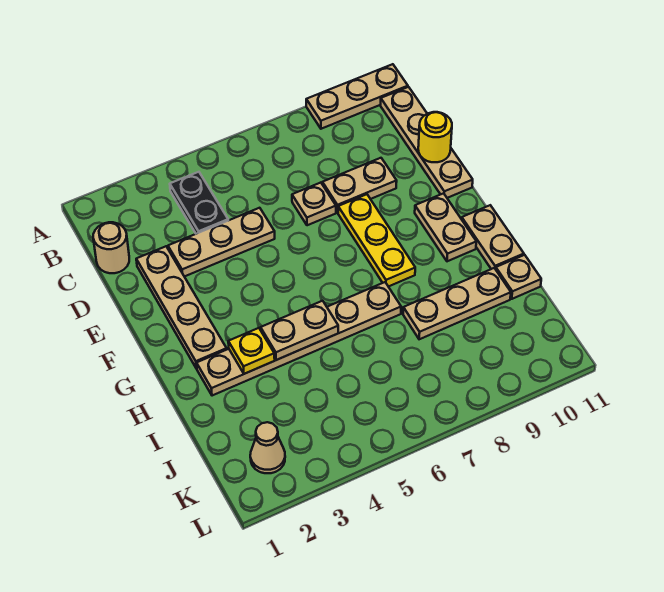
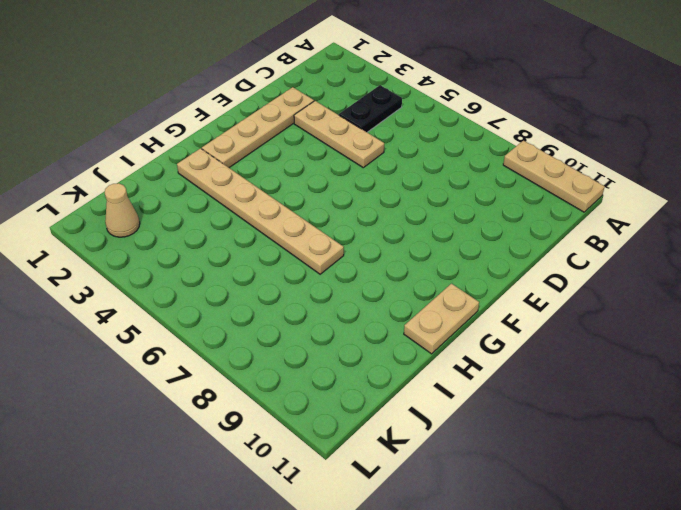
none -> tan 1x4 plate [381,87,473,198]
none -> tan 1x1 round brick [93,222,129,273]
none -> tan 1x1 plate [292,183,336,225]

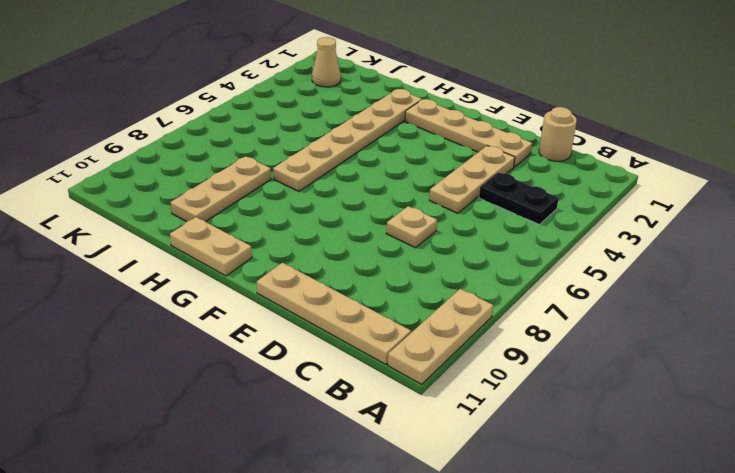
none -> tan 1x2 plate [322,158,397,213]
none -> yellow 1x3 plate [338,194,415,287]
none -> tan 1x2 plate [415,193,476,261]

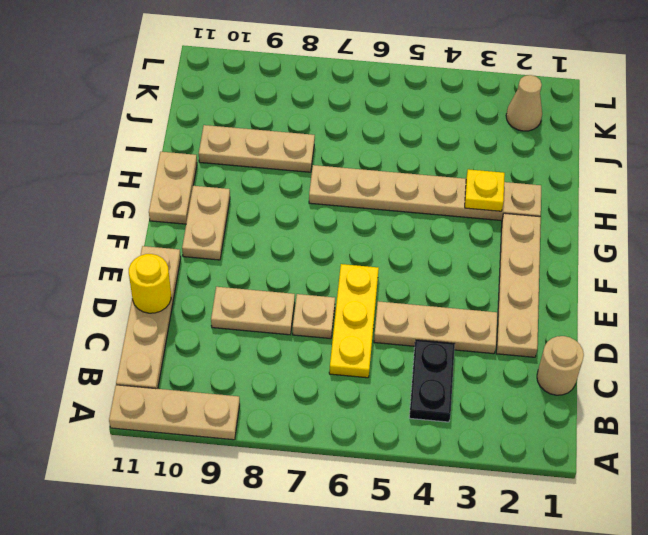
yellow 1x3 plate [329,264,379,378] -> yellow 1x3 plate moved to [338,194,415,287]
none -> tan 1x1 plate [496,255,541,299]
none -> tan 1x2 plate [261,301,338,360]

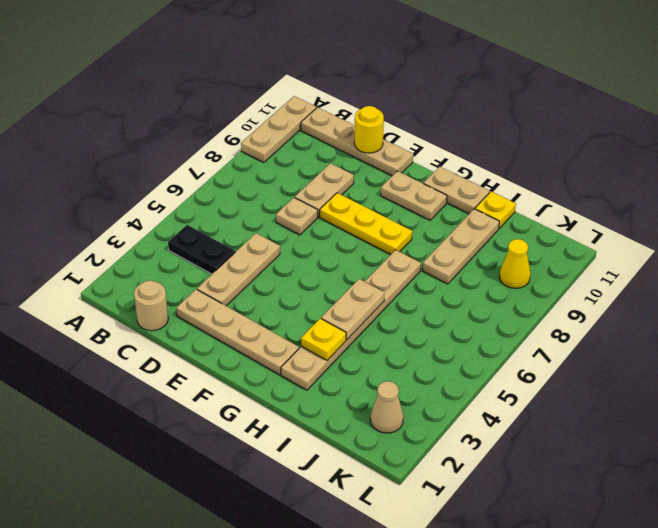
yellow 1x1 plate [475,192,516,228] -> tan 1x1 plate [496,255,541,299]
yellow 1x1 cone [500,239,530,288] -> none

